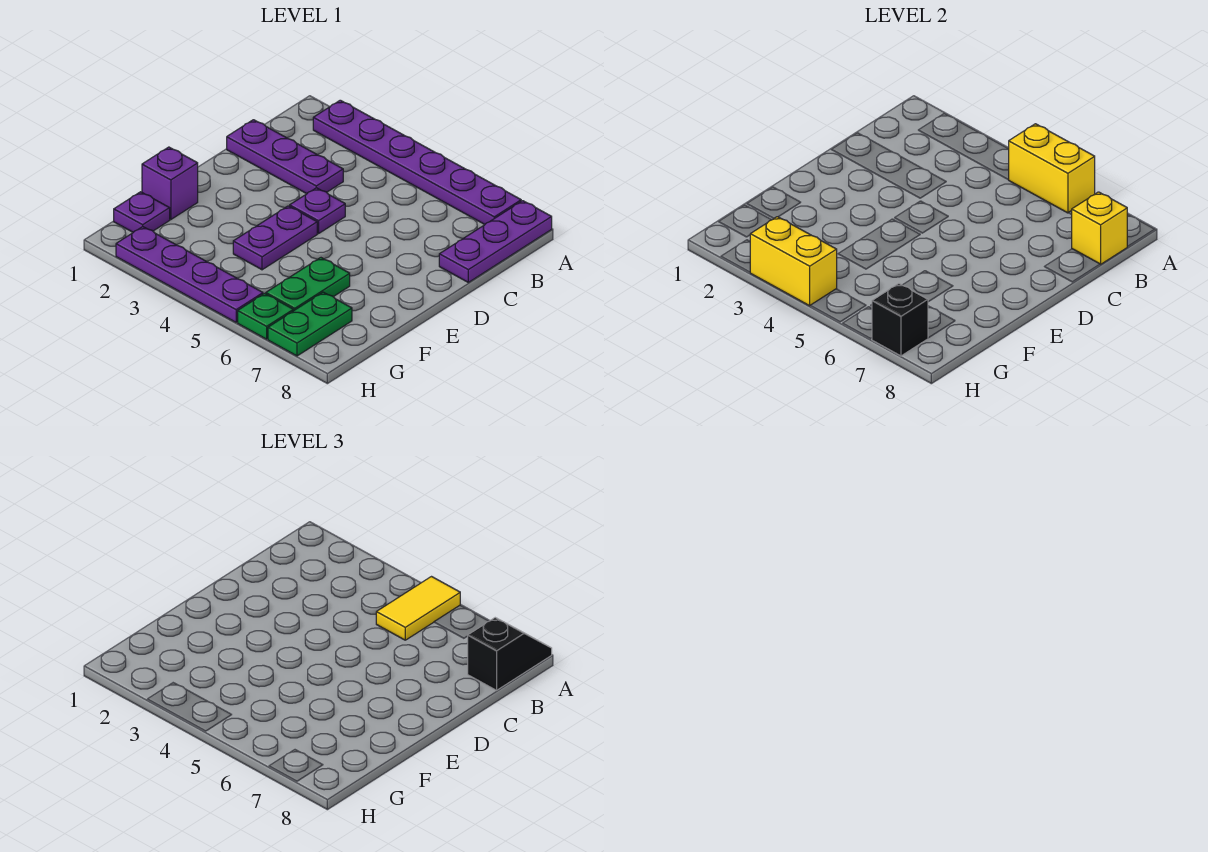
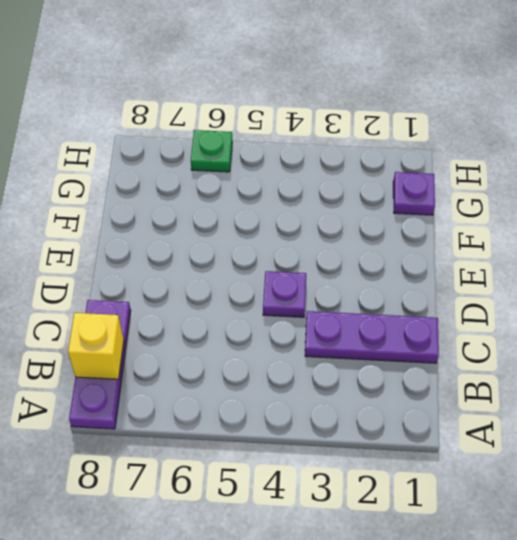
none -> purple 1x6 plate [313,100,521,224]
none -> purple 1x2 plate [233,206,317,270]
none -> purple 1x1 brick [142,147,198,219]

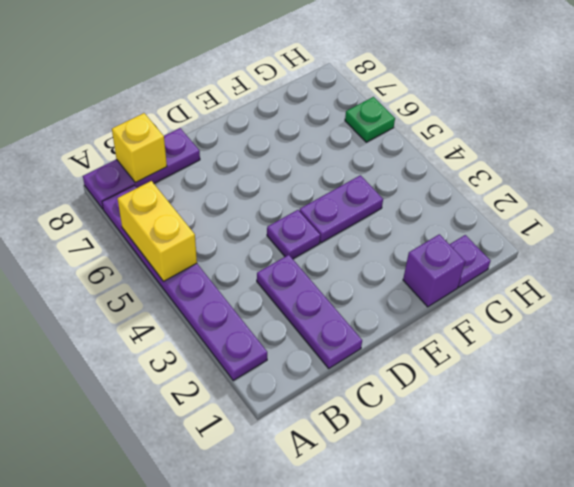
none -> green 1x2 plate [266,258,350,311]
none -> green 1x2 plate [268,292,352,356]
none -> purple 1x4 plate [116,227,263,322]

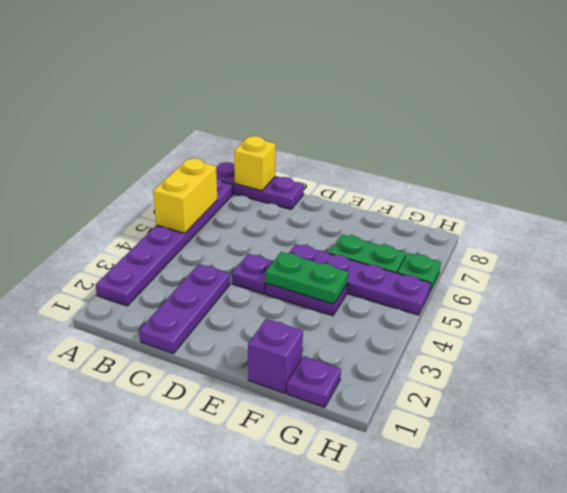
green 1x2 plate [266,252,348,304] -> green 1x2 plate moved to [268,292,352,356]
purple 1x4 plate [289,244,431,315] -> purple 1x4 plate turned to [116,227,263,322]
none -> yellow 1x2 brick [750,217,837,306]
none -> black 1x1 brick [872,284,928,356]
none -> yellow 1x2 tile [376,577,460,640]

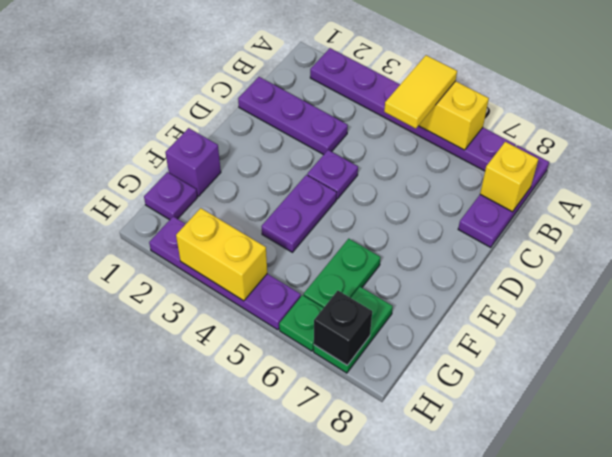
none -> black 1x2 slope [468,618,552,690]

